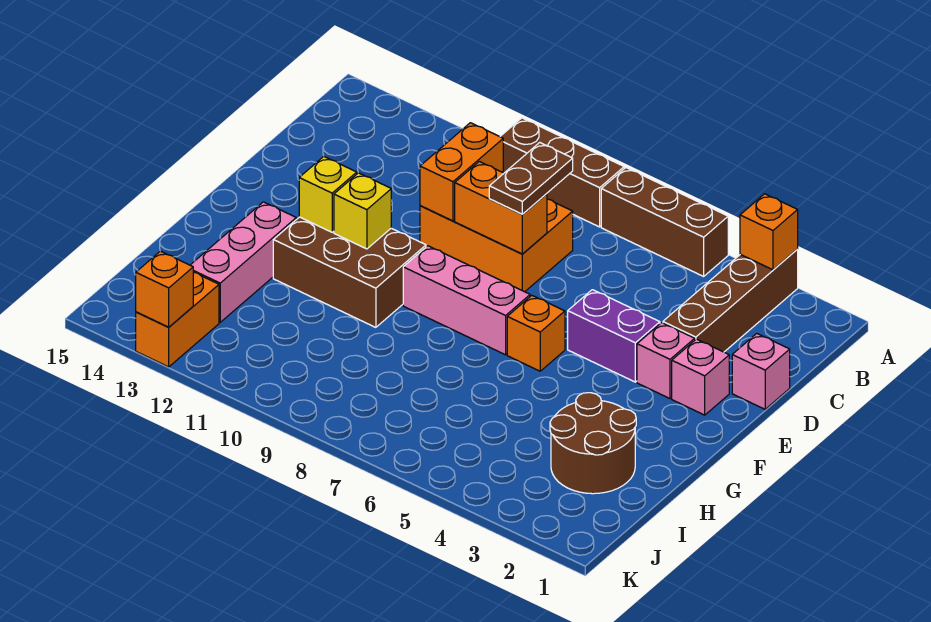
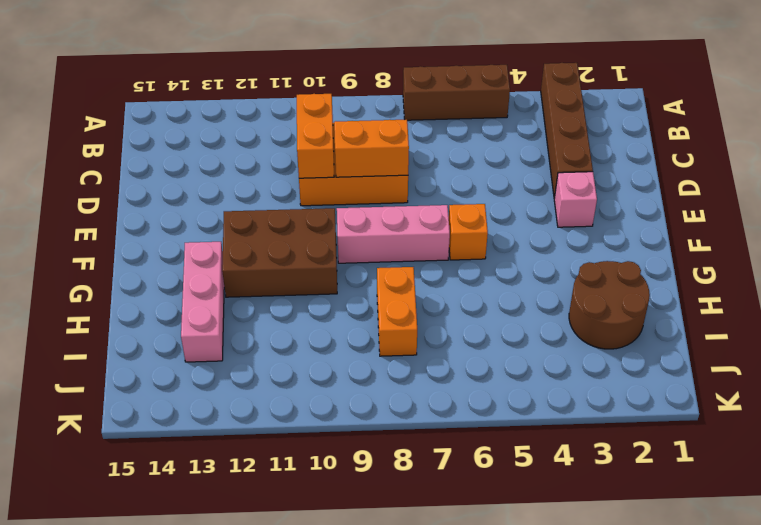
orange 1x2 brick [377,267,417,356] -> orange 1x2 brick moved to [136,272,219,367]
none -> brown 1x3 brick [500,118,624,227]
none -> pink 1x1 brick [732,334,790,409]
none -> pink 1x1 brick [672,339,729,415]

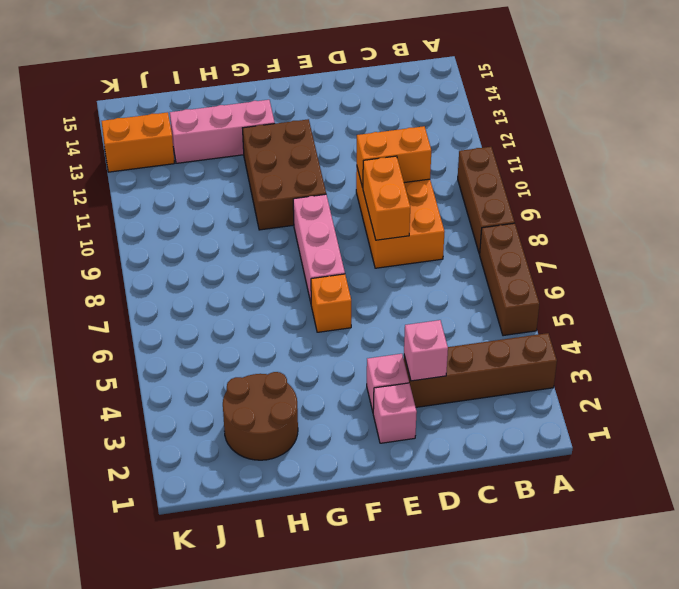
pink 1x1 brick [404,320,448,381] -> pink 1x1 brick moved to [732,334,790,409]
none -> purple 1x2 brick [568,290,660,382]
none -> orange 1x1 brick [740,194,798,270]
none -> yellow 1x1 brick [334,173,391,249]

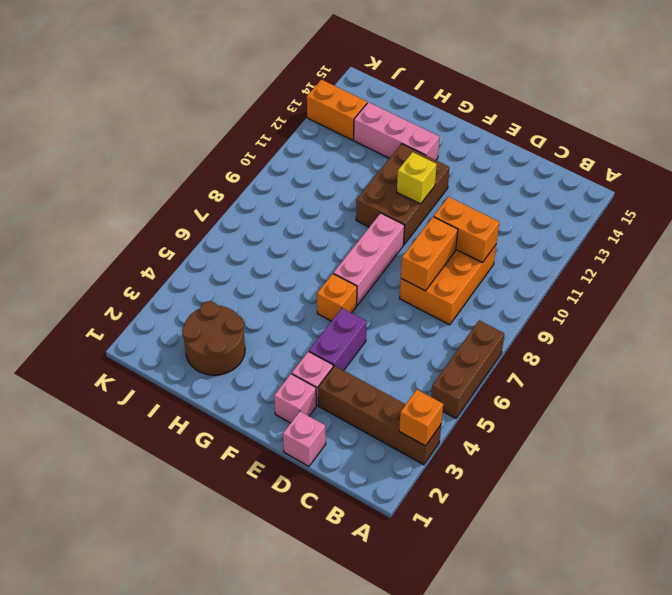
none -> brown 1x3 brick [500,118,624,227]
none -> yellow 1x1 brick [299,157,357,232]
none -> orange 1x1 brick [136,251,193,327]

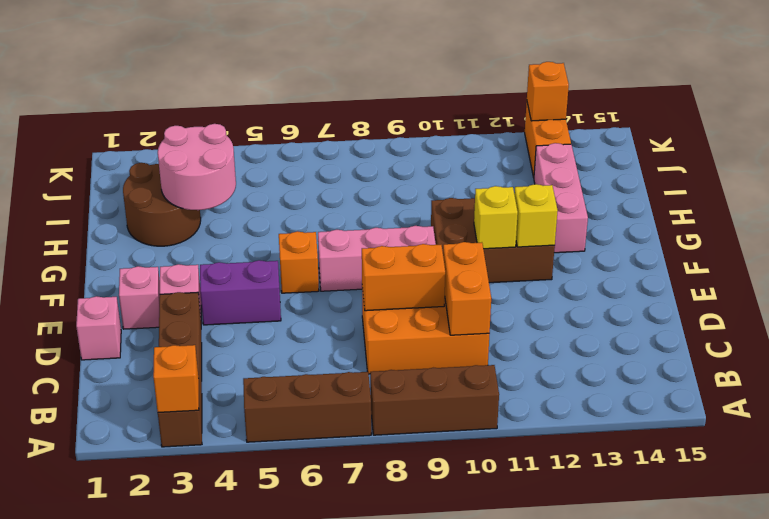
pink 2x2 round brick [158,124,236,210] -> none
none -> brown 1x2 plate [489,143,573,214]

